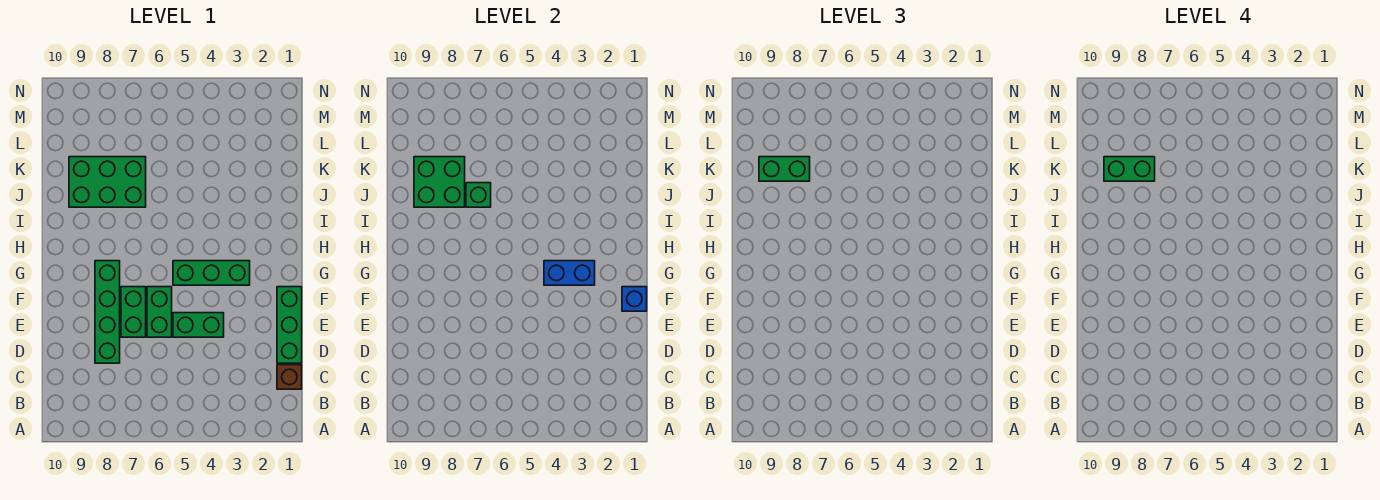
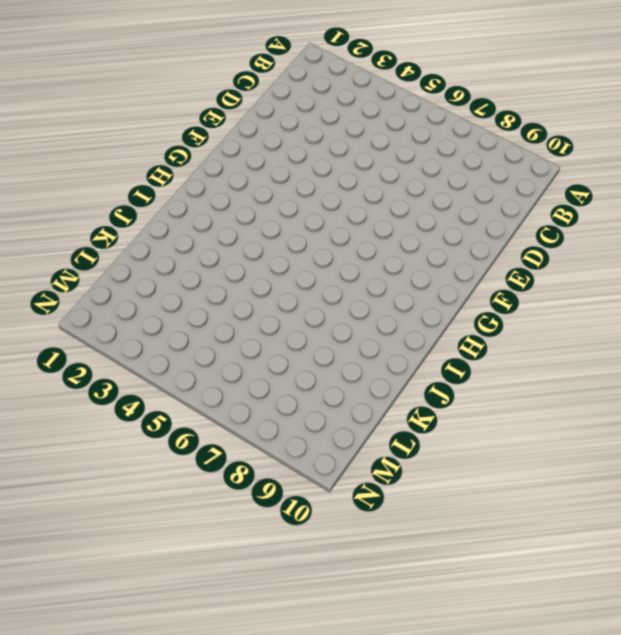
none -> brown 1x1 brick [277,365,302,389]
none -> green 1x3 brick [277,287,302,363]
none -> green 1x4 brick [95,261,120,363]

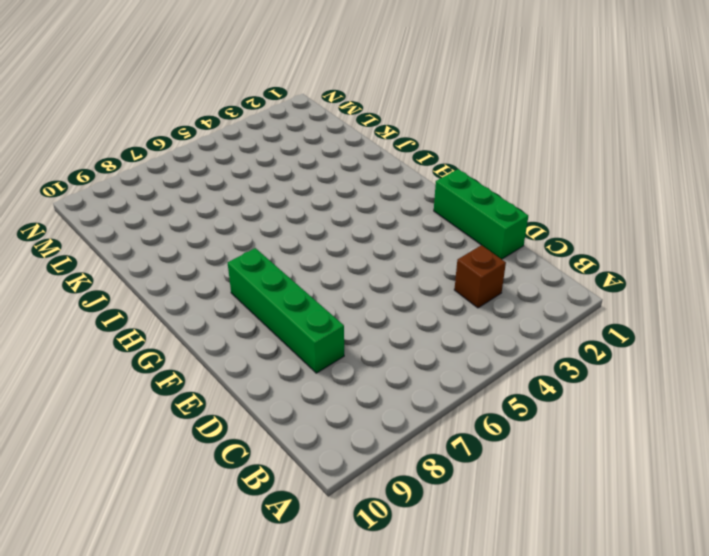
brown 1x1 brick [454,245,506,308] -> brown 1x1 brick moved to [277,365,302,389]
none -> green 1x2 brick [173,313,224,337]
none -> green 1x2 brick [147,287,172,337]
none -> green 1x2 brick [121,287,146,337]

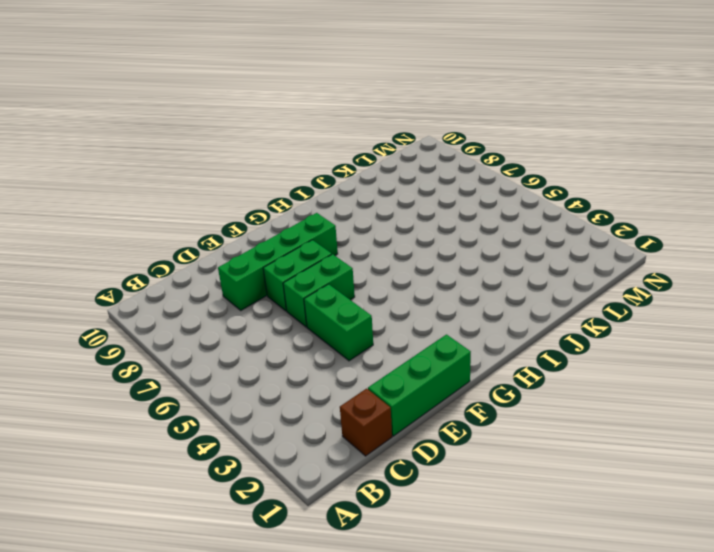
none -> green 1x3 brick [173,261,250,285]
none -> green 2x3 brick [69,157,146,207]
none -> blue 1x1 brick [622,287,647,311]

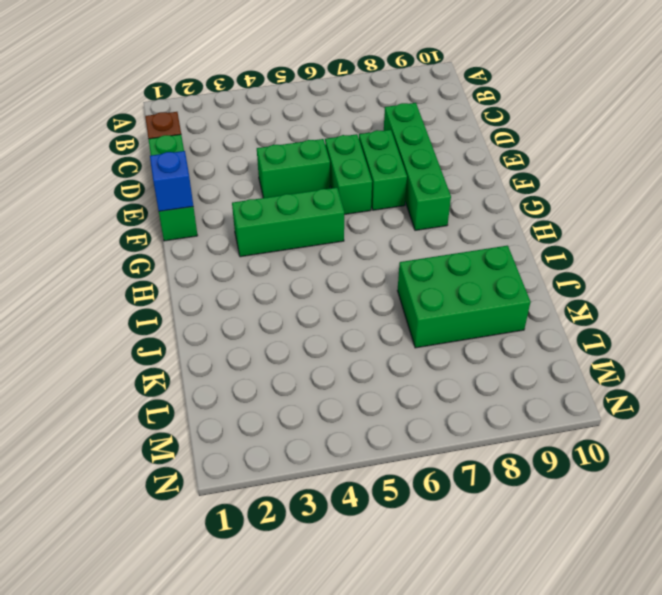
none -> blue 1x2 brick [544,261,595,285]
none -> green 1x1 brick [466,183,491,207]
none -> green 2x2 brick [414,157,465,207]

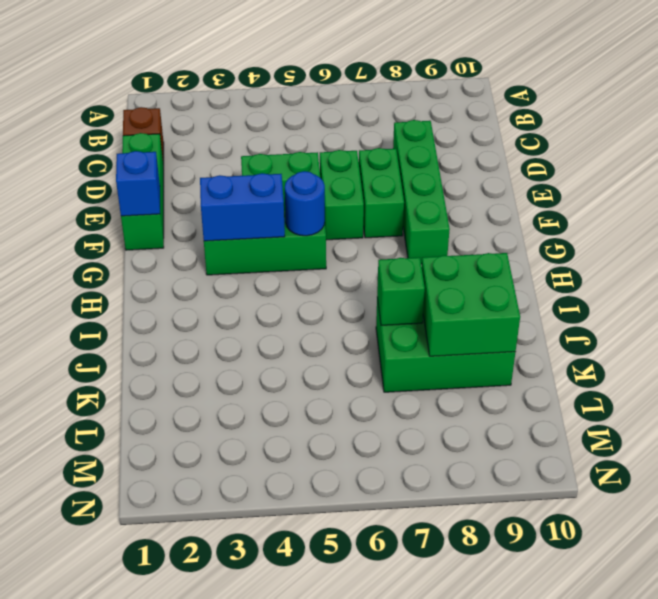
blue 1x1 round brick [285,171,325,236] -> none
none -> green 1x2 brick [759,157,810,181]
none -> green 1x2 brick [1104,157,1155,181]

